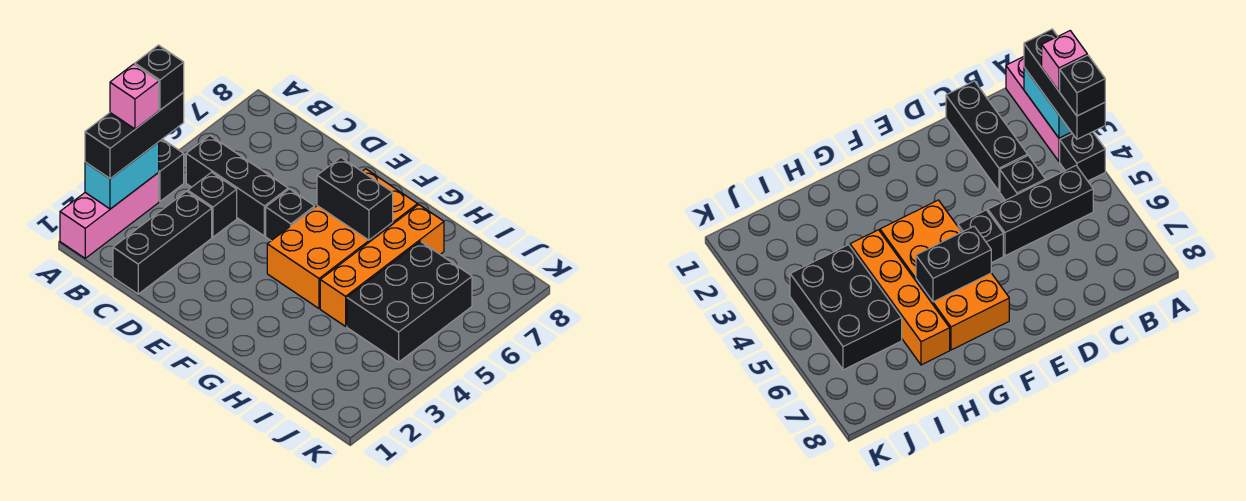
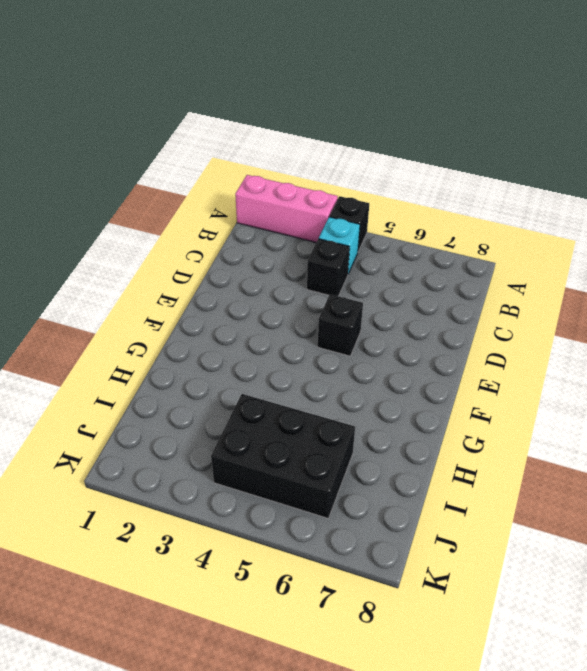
cyan 1x1 brick [319,217,360,274] -> none
none -> black 1x3 brick [186,136,288,236]
none -> black 1x3 brick [113,191,212,294]
none -> orange 2x4 brick [267,169,418,308]

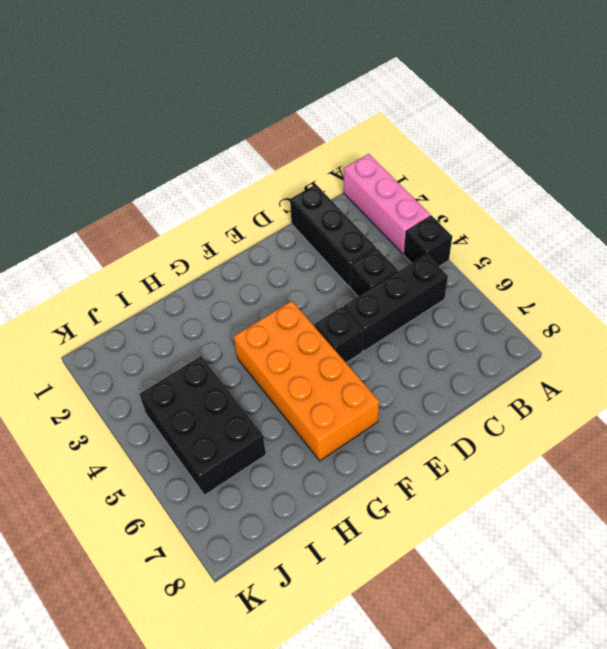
none -> orange 1x4 brick [320,205,444,326]
none -> cyan 1x2 brick [85,142,159,209]
none -> black 1x2 brick [317,158,393,240]

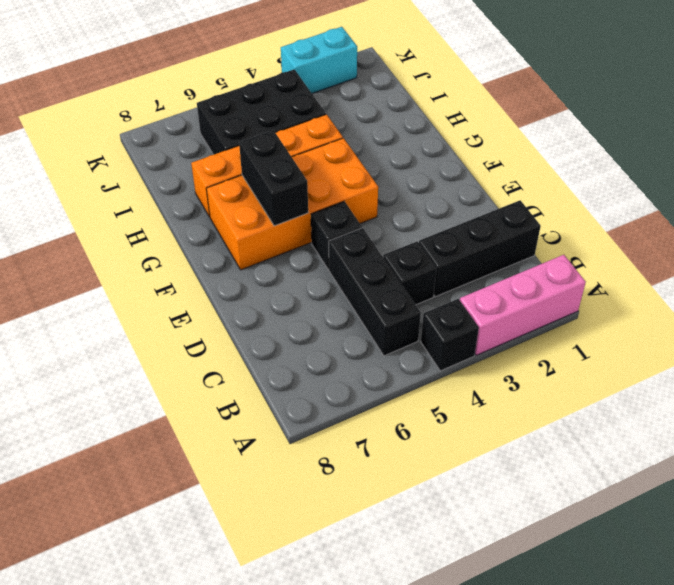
cyan 1x2 brick [281,27,357,93] -> cyan 1x2 brick moved to [85,142,159,209]
none -> black 1x3 brick [85,93,184,179]
none -> pink 1x1 brick [110,64,159,129]
none -> black 1x1 brick [135,45,184,110]

